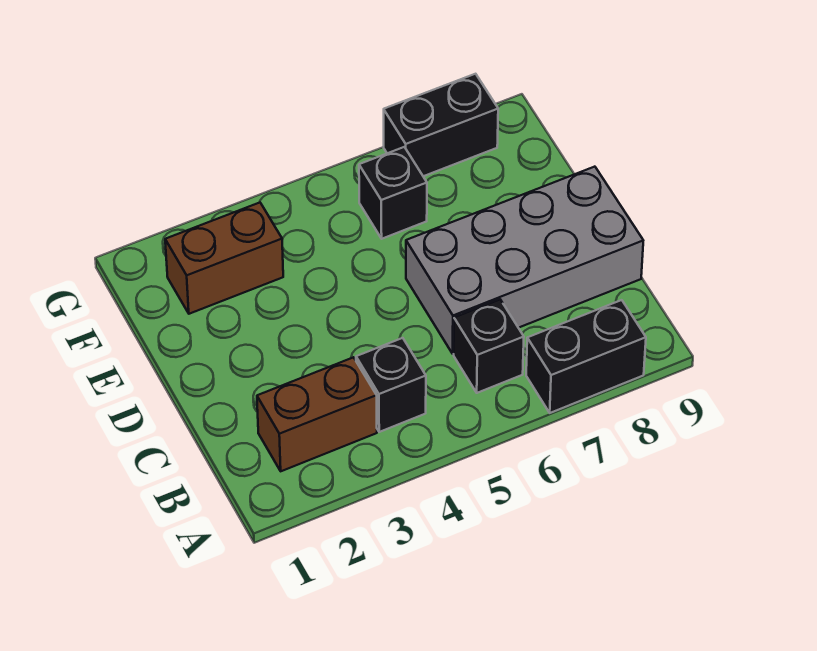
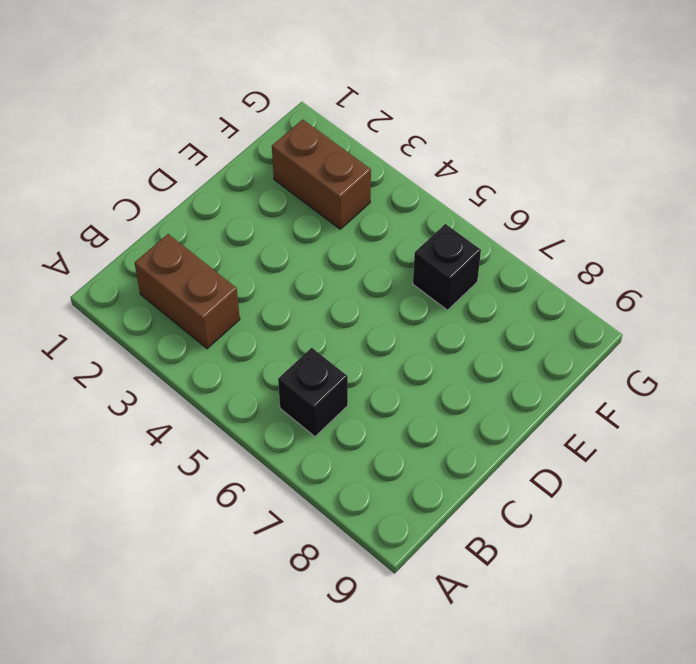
none -> black 1x2 brick [526,300,646,413]
none -> black 1x1 brick [356,338,426,432]

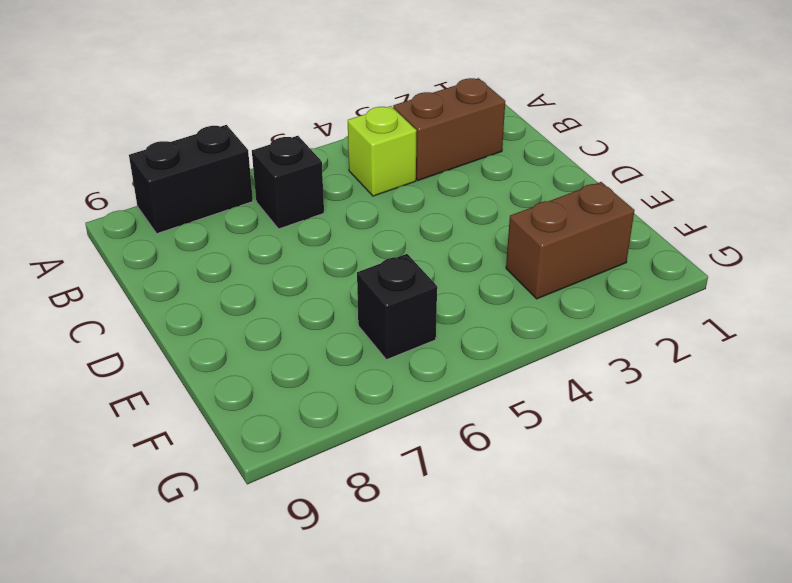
lime 1x1 brick [348,106,417,196] -> black 1x1 brick [356,338,426,432]
none -> grey 2x4 brick [406,167,643,354]
none -> black 1x2 brick [384,74,498,176]

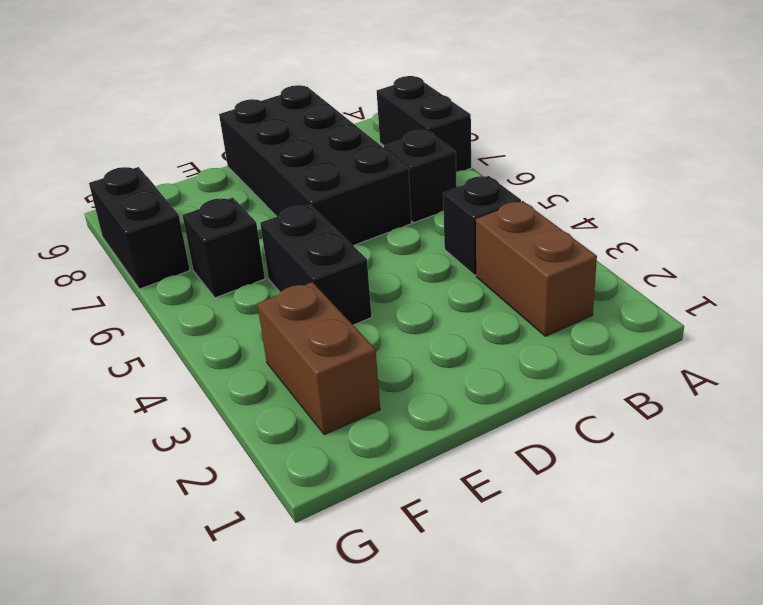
black 2x4 brick [219,85,411,245] -> grey 2x4 brick [406,167,643,354]
black 1x2 brick [260,205,372,325] -> none

